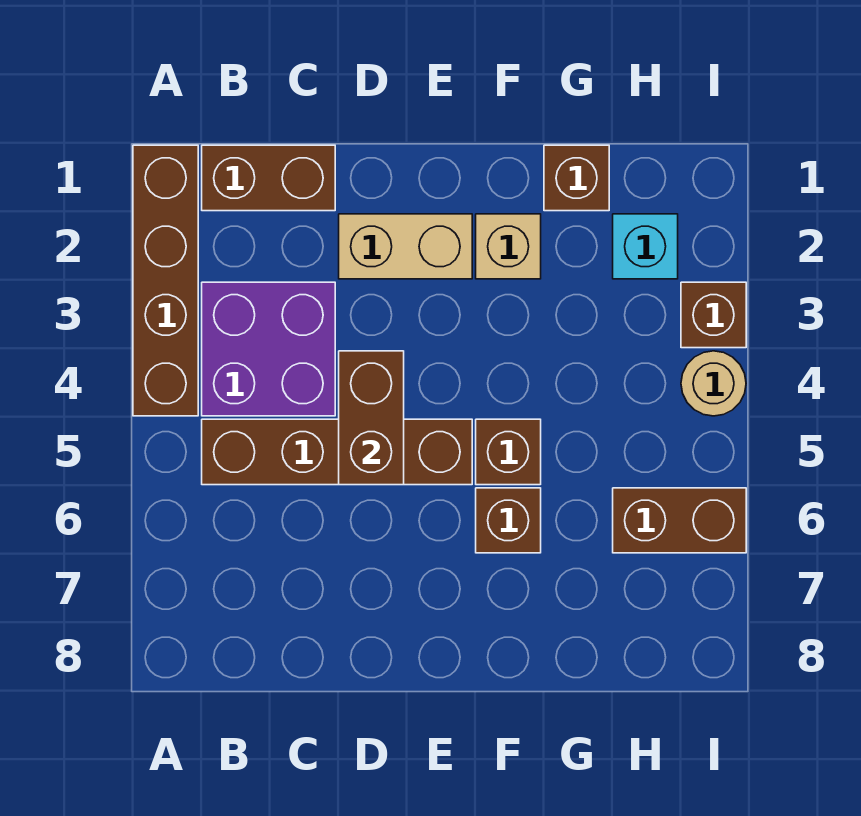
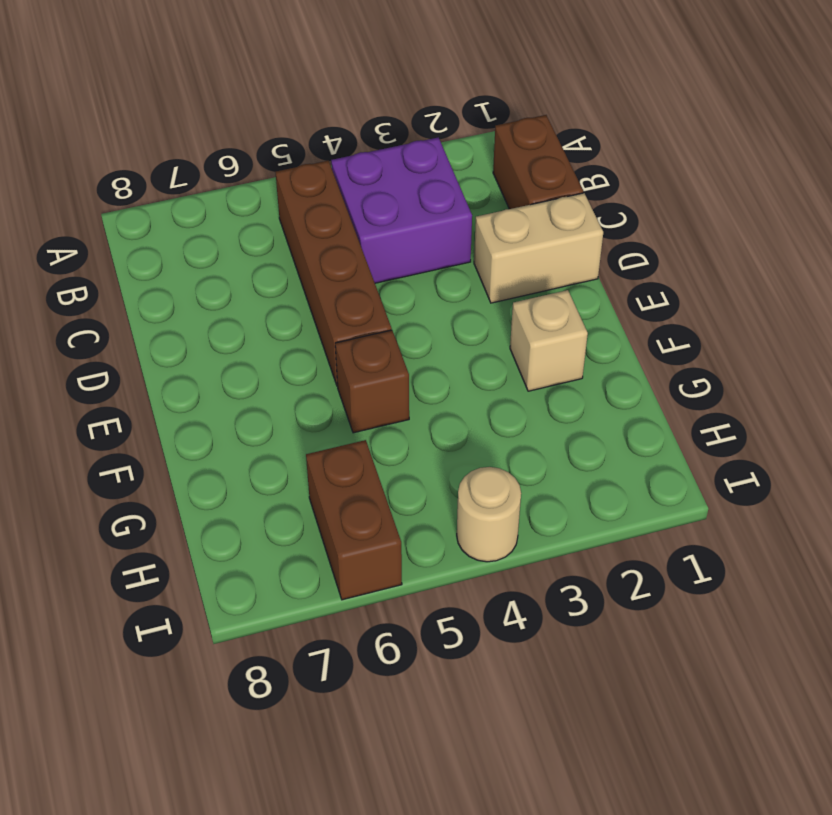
tan 1x2 brick [474,193,603,303] -> tan 1x2 brick turned to [339,214,472,279]
none -> brown 1x4 brick [133,145,198,416]
none -> brown 1x1 brick [476,488,541,553]
none -> brown 1x1 brick [544,145,609,211]

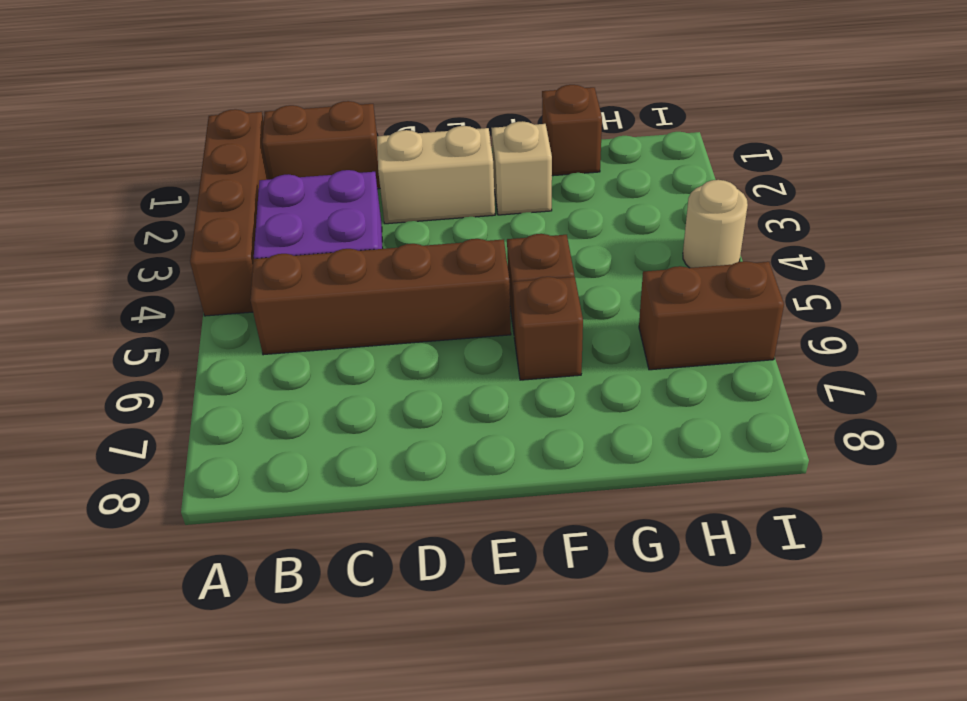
none -> cyan 1x1 brick [613,214,678,279]
none -> brown 1x1 brick [681,282,746,348]
none -> brown 1x2 brick [339,351,404,485]

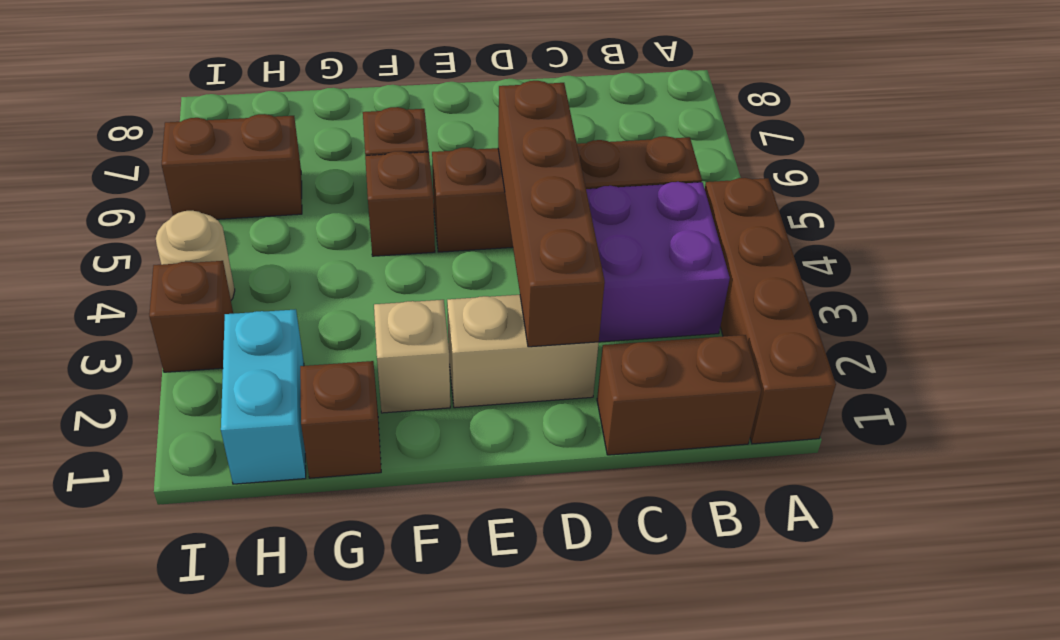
brown 1x4 brick [498,81,605,347] -> brown 1x2 brick [339,351,404,485]
cyan 1x2 brick [221,309,306,484] -> cyan 1x1 brick [613,214,678,279]

